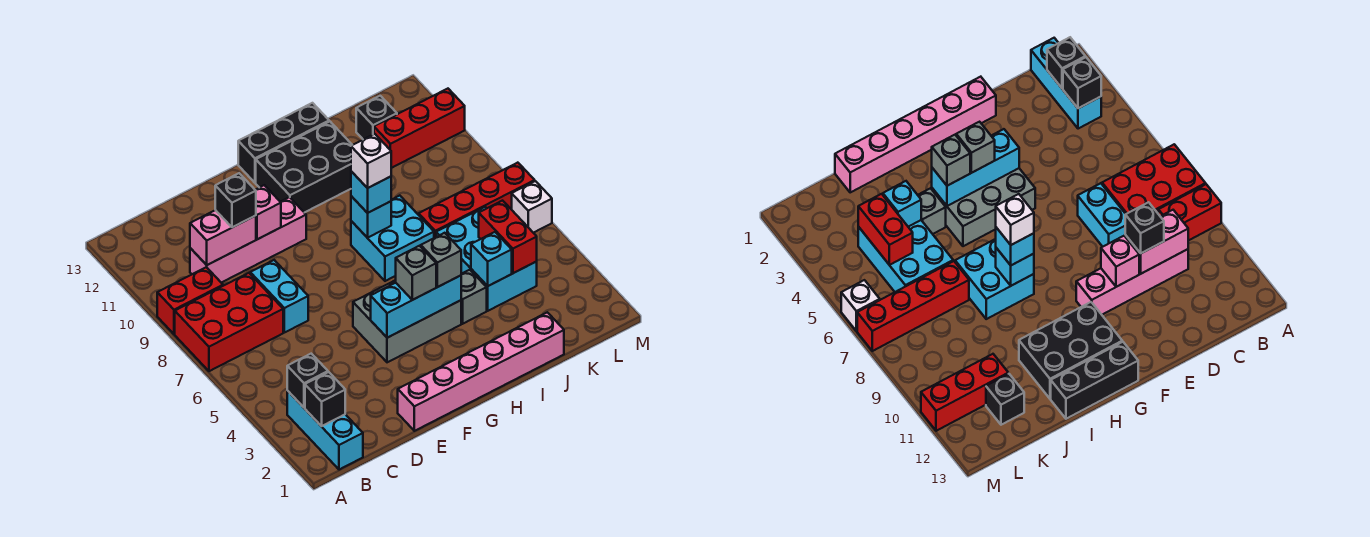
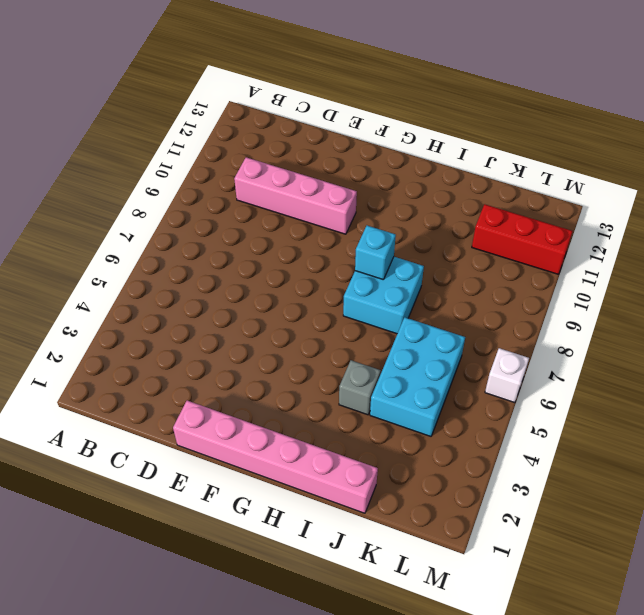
none -> red 2x3 brick [175,273,283,371]
none -> red 1x2 brick [157,267,223,334]
none -> cyan 1x3 brick [287,391,363,470]

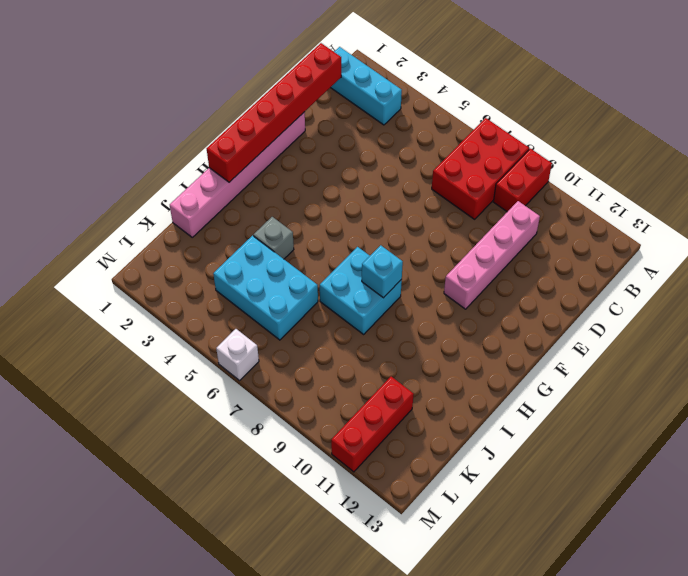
red 1x6 brick [207,43,341,182] -> none
none -> cyan 1x2 brick [250,260,308,333]
none -> grey 2x3 brick [353,280,461,362]
none -> black 2x3 brick [256,121,352,213]

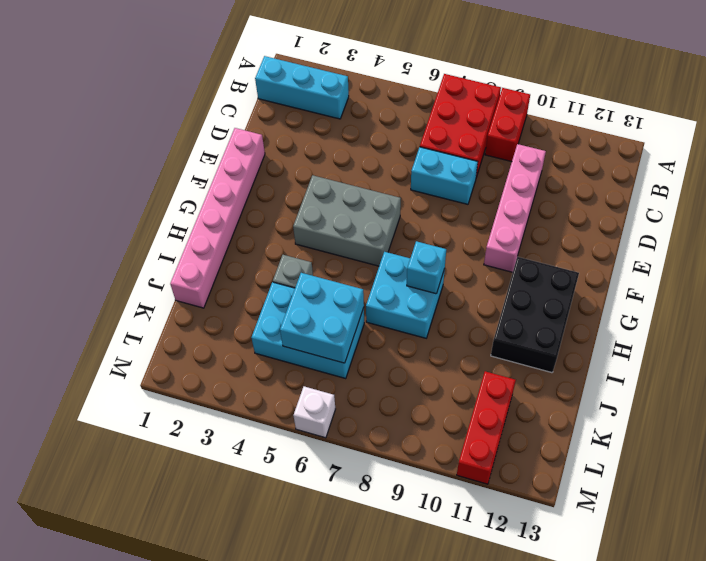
grey 2x3 brick [293,175,401,266] -> grey 2x3 brick turned to [353,280,461,362]
cyan 2x2 brick [280,273,364,363] -> red 1x2 brick [479,201,537,273]
none -> black 1x3 brick [238,103,329,183]
none -> red 1x4 brick [419,163,535,238]
none -> black 1x1 brick [356,96,397,140]

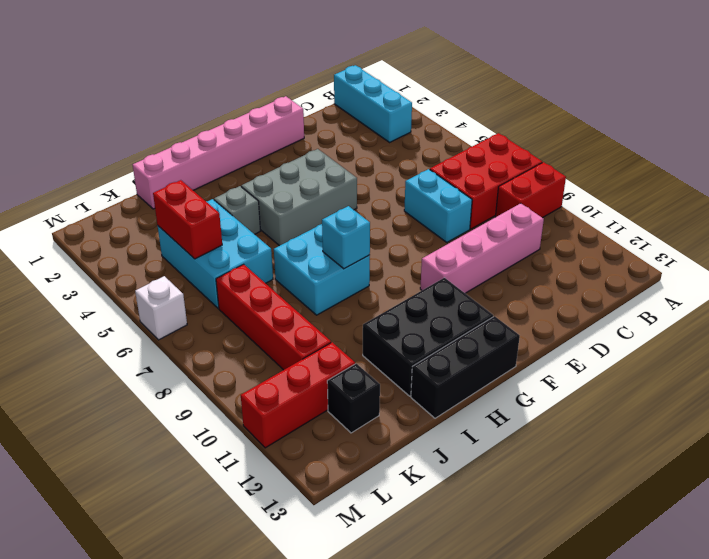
red 1x4 brick [216,264,331,370] -> red 1x4 brick turned to [419,163,535,238]
none -> black 1x1 brick [305,372,345,426]
none -> black 1x1 brick [287,354,328,408]
none -> pink 1x2 brick [190,210,256,265]

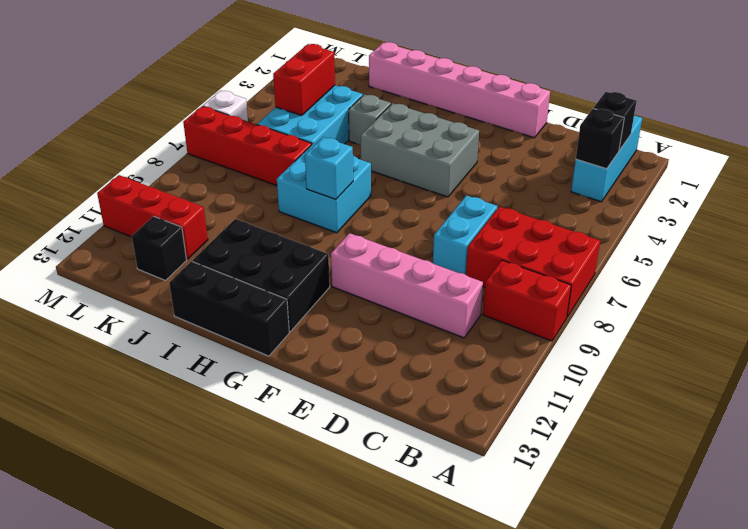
none -> pink 1x2 brick [190,210,256,265]
none -> pink 1x1 brick [256,185,281,239]
none -> cyan 1x3 brick [371,275,461,338]

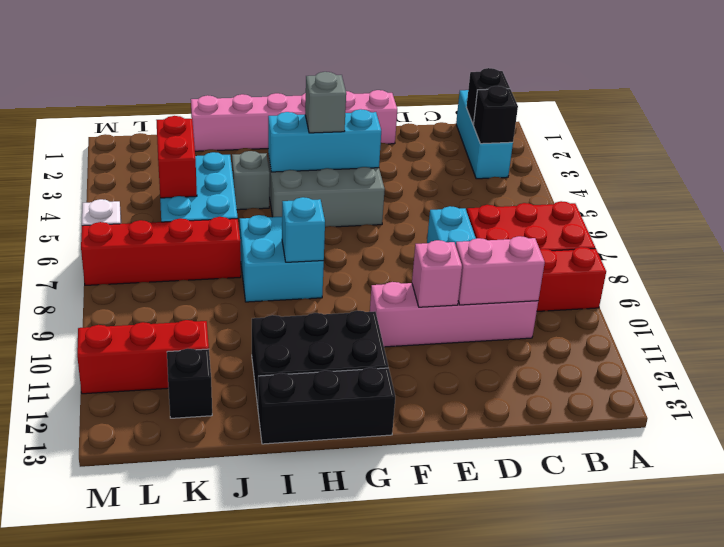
none -> cyan 1x1 brick [471,232,512,286]
none -> black 1x1 brick [215,173,256,227]
none -> grey 1x1 brick [421,233,461,287]

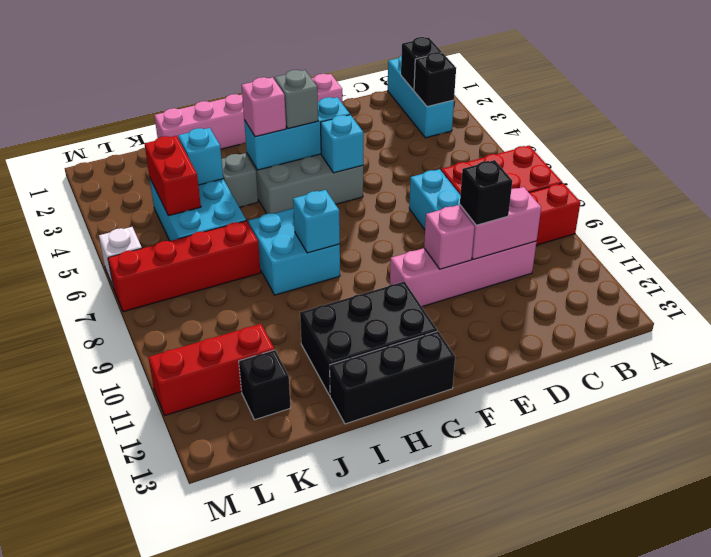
cyan 1x1 brick [321,115,363,173] -> cyan 1x1 brick moved to [351,171,391,213]
pink 1x1 brick [242,77,286,137] -> grey 1x1 brick [421,233,461,287]
none -> white 1x1 brick [351,134,391,188]

